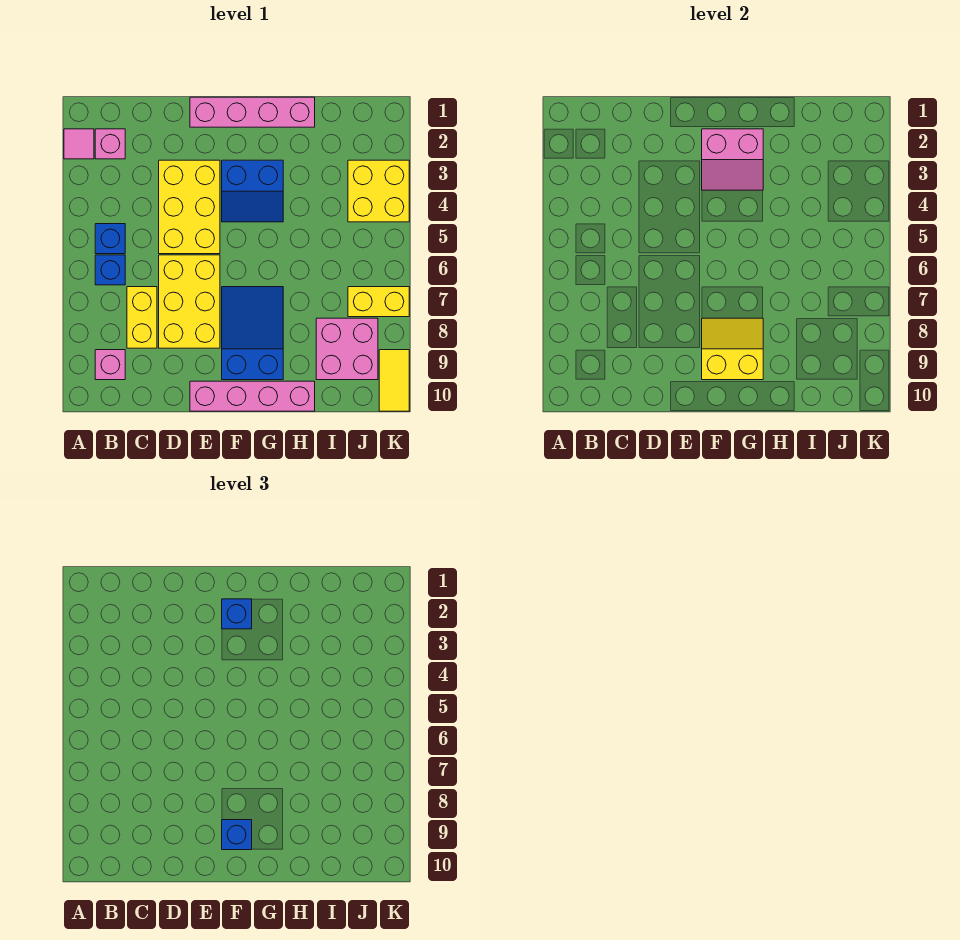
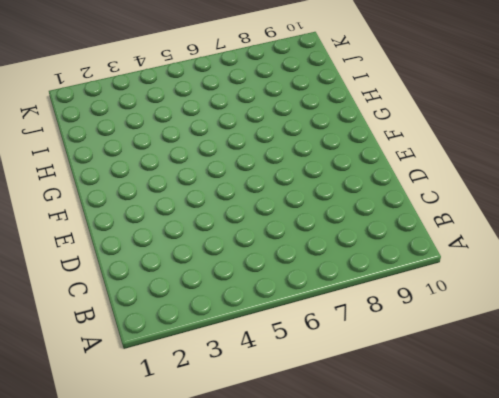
none -> pink 1x1 tile [64,129,94,159]
none -> pink 1x1 brick [95,129,125,159]
none -> blue 1x1 brick [95,224,125,254]

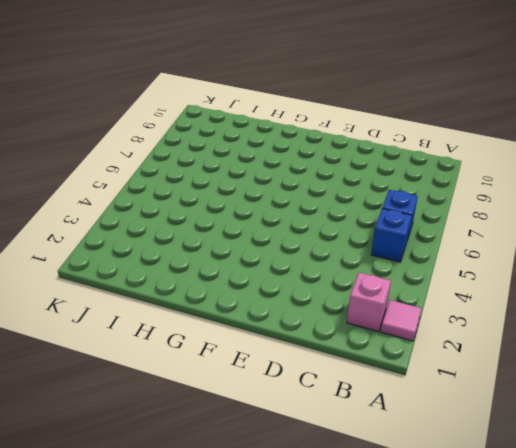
none -> pink 1x1 brick [95,350,125,380]
none -> yellow 1x2 brick [127,287,157,348]
none -> yellow 2x3 brick [159,160,220,254]

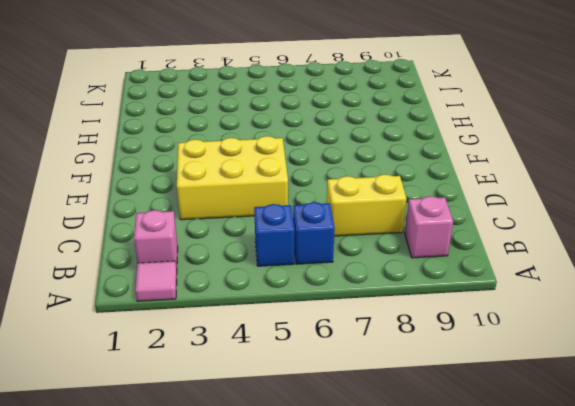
none -> yellow 2x3 brick [159,255,220,348]
none -> pink 1x4 brick [190,97,315,127]
none -> pink 1x4 brick [190,381,315,411]

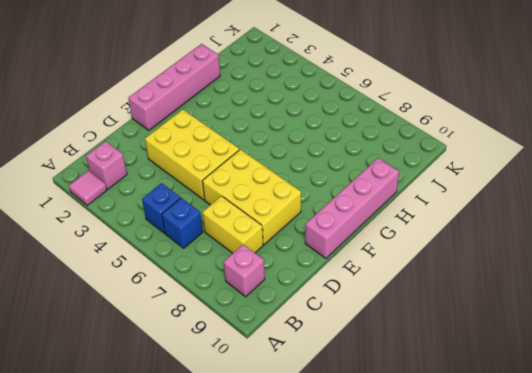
none -> blue 2x2 slope [222,160,283,222]
none -> blue 2x3 slope [222,287,283,380]
none -> pink 2x2 brick [316,318,378,380]

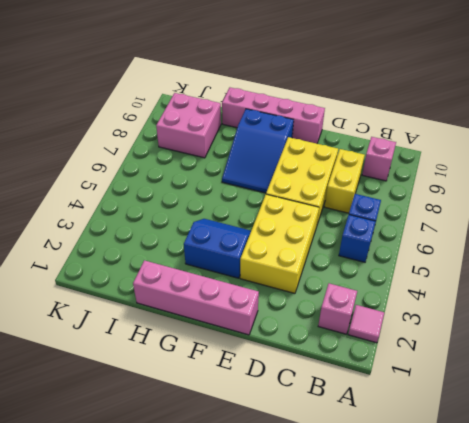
none -> yellow 2x2 brick [348,160,409,222]
none -> yellow 1x2 brick [348,287,409,317]
none -> yellow 1x2 tile [379,350,409,411]

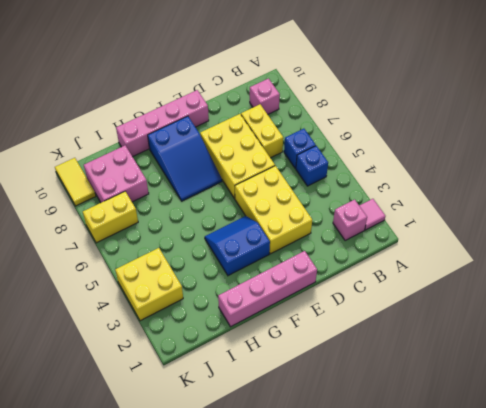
none -> pink 2x2 slope [702,129,763,190]
none -> yellow 2x2 slope [702,318,763,380]
none -> blue 1x1 brick [222,599,252,629]

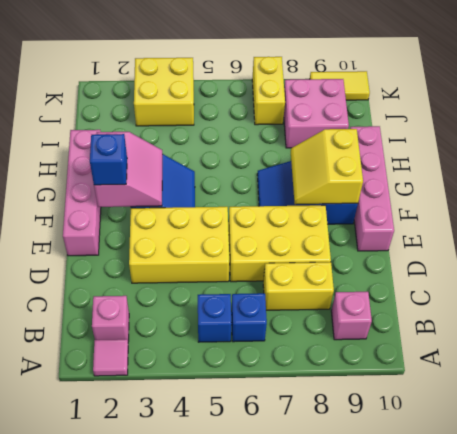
none -> blue 1x1 brick [222,820,252,850]

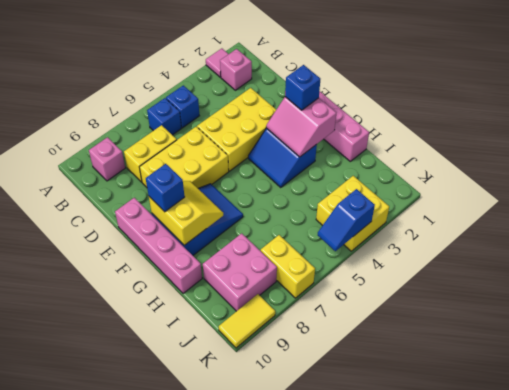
blue 1x2 slope [318,189,375,251] -> none

